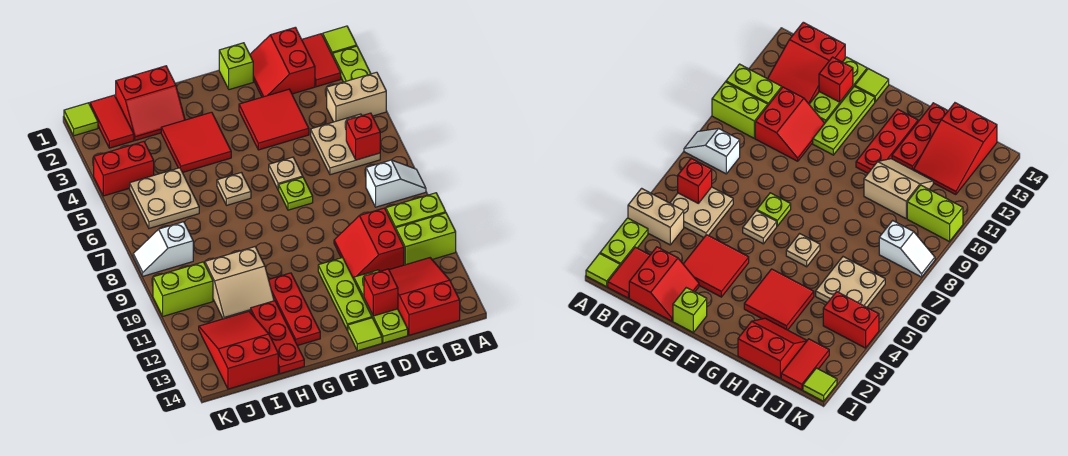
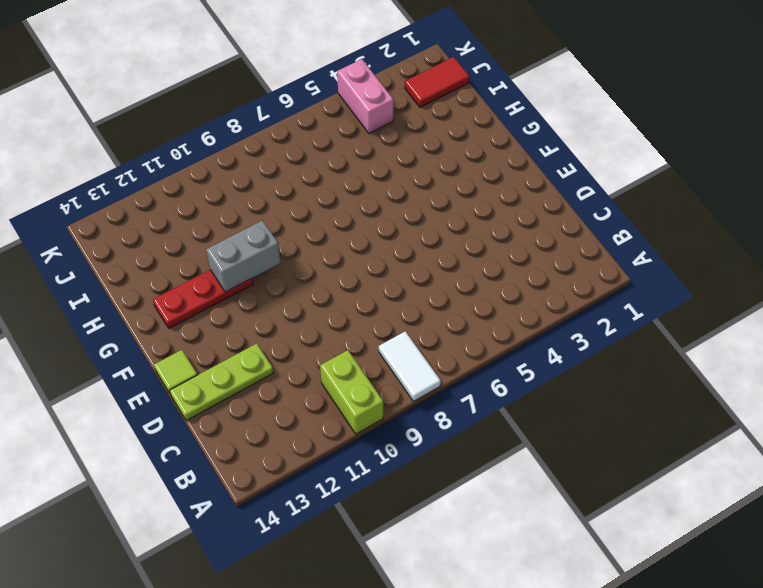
white 1x2 tile [379,331,441,401] -> white 1x2 slope [366,160,426,207]
grey 1x2 brick [206,221,281,292] -> none
pink 1x2 brick [337,59,394,133] -> red 1x2 brick [94,142,154,196]
none -> lime 1x1 tile [323,26,357,56]
none -> lime 1x2 plate [333,46,371,82]
none -> tan 1x2 brick [327,72,386,122]
none -> lime 1x2 brick [396,213,456,265]

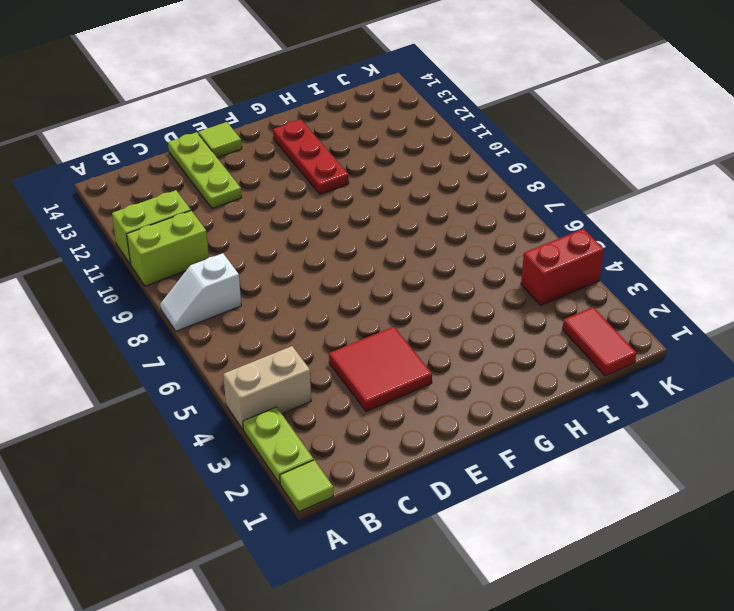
none -> red 1x2 tile [302,34,341,87]
none -> tan 2x2 plate [311,114,380,175]
none -> red 2x3 slope [389,258,460,335]
none -> red 2x2 slope [250,27,315,97]

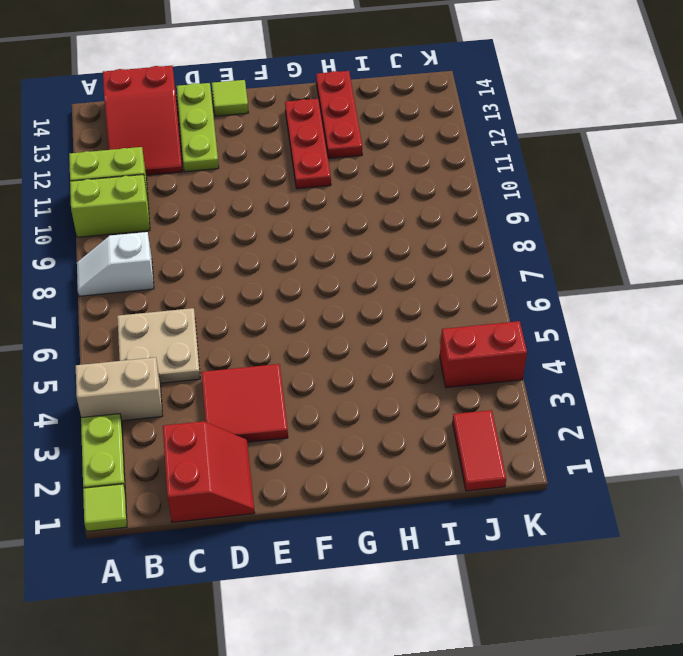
none -> red 1x2 tile [302,34,341,87]
none -> red 2x2 slope [334,208,404,279]
none -> lime 1x1 brick [219,43,253,90]
none -> tan 1x1 plate [269,157,303,190]

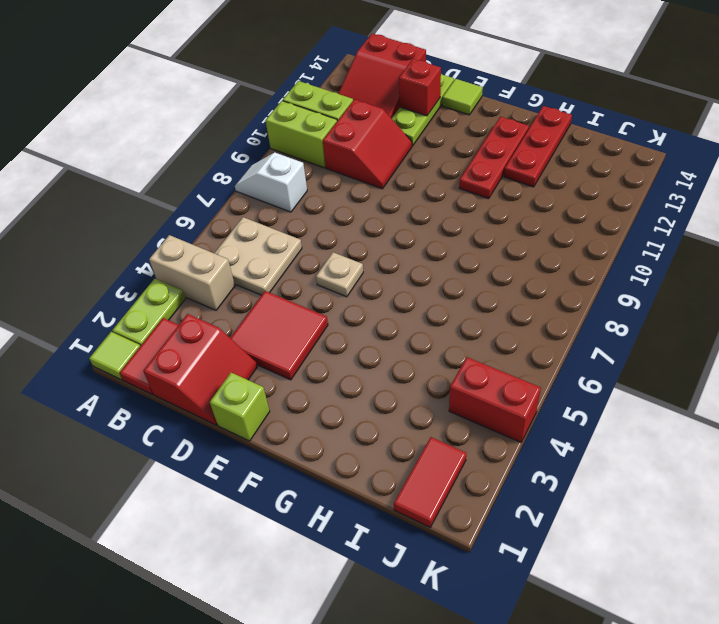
none -> lime 1x1 plate [279,177,313,210]
none -> lime 1x3 plate [318,258,372,331]
none -> red 2x2 tile [161,112,231,173]
none -> tan 1x1 plate [217,173,251,205]

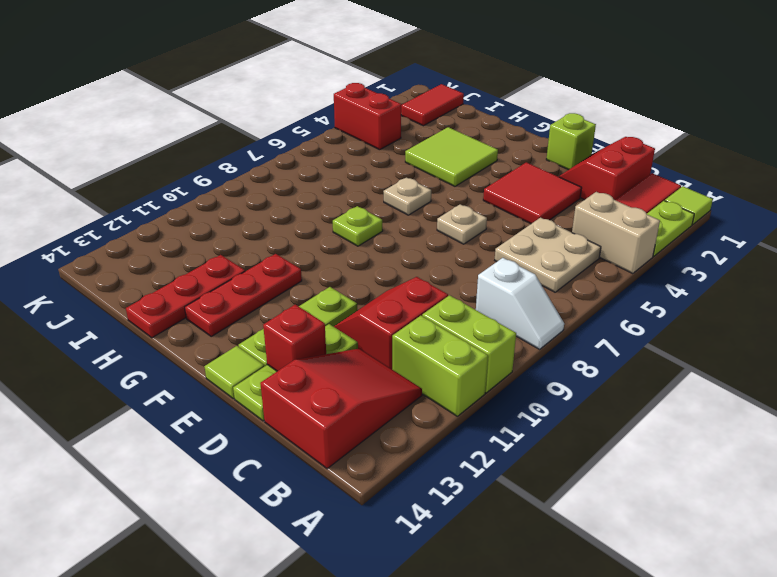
lime 2x2 tile [405,127,498,186] -> red 2x2 tile [161,112,231,173]
lime 1x1 plate [333,206,383,246] -> lime 1x1 plate moved to [279,177,313,210]
none -> red 2x2 slope [116,66,185,141]
none -> tan 2x2 slope [205,247,274,319]
none -> tan 2x2 plate [130,168,199,228]
none -> red 2x3 slope [199,311,278,389]

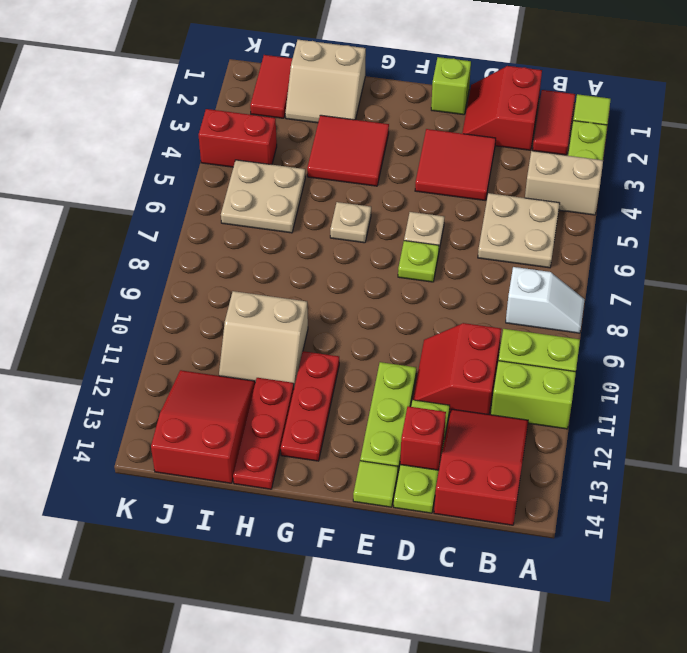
tan 2x2 slope [285,40,366,123] -> red 2x2 slope [116,66,185,141]
none -> white 1x2 slope [133,222,193,276]
none -> lime 1x2 brick [153,262,213,316]
none -> lime 1x1 tile [64,103,98,136]
none -> red 1x1 brick [346,113,380,160]

